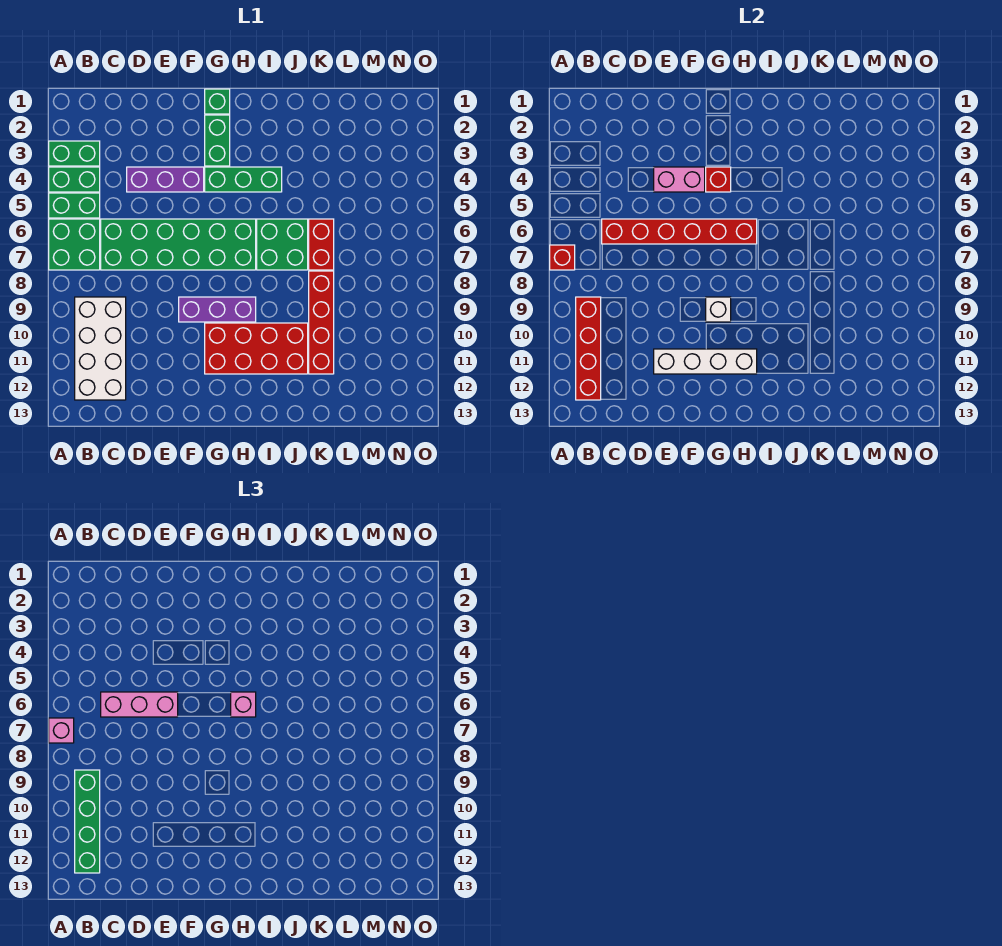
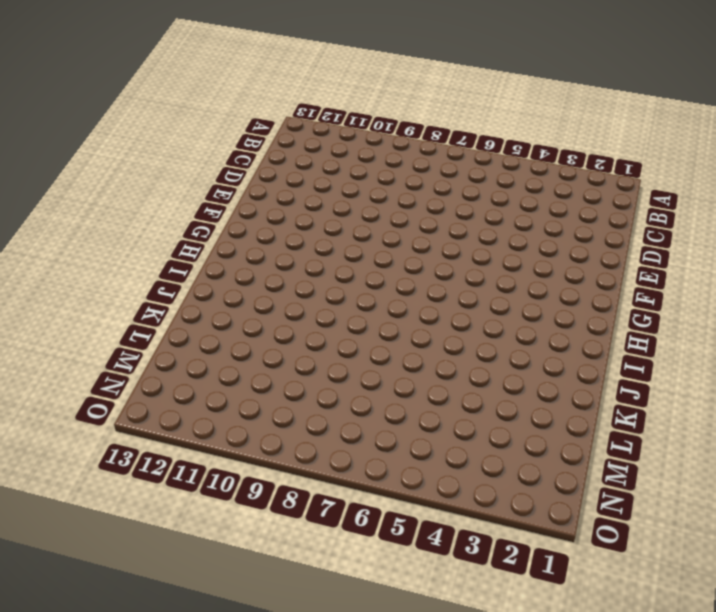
none -> green 1x2 brick [49,141,100,166]
none -> green 1x2 brick [49,167,100,192]
none -> green 1x2 brick [49,193,100,218]

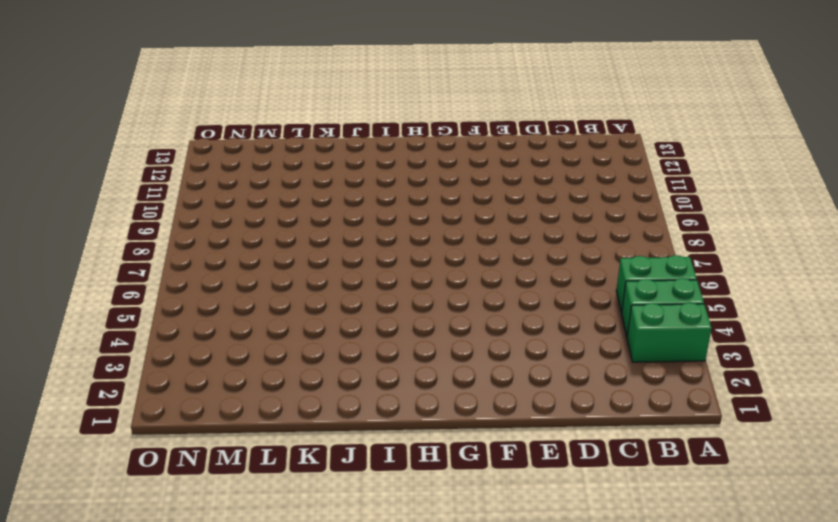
none -> green 2x2 brick [49,219,100,270]
none -> white 2x4 brick [75,297,126,400]
none -> green 2x6 brick [101,219,256,270]

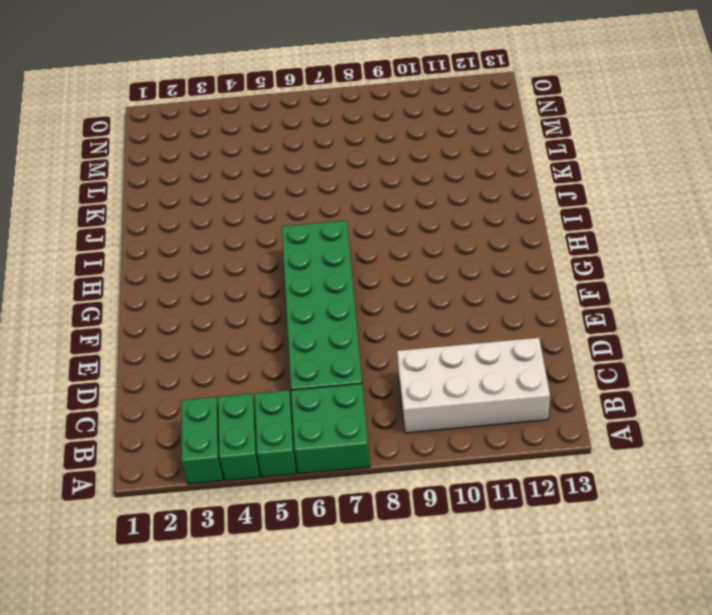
none -> purple 1x3 brick [127,167,204,192]
none -> purple 1x3 brick [179,297,256,322]
none -> green 1x1 brick [205,89,230,114]

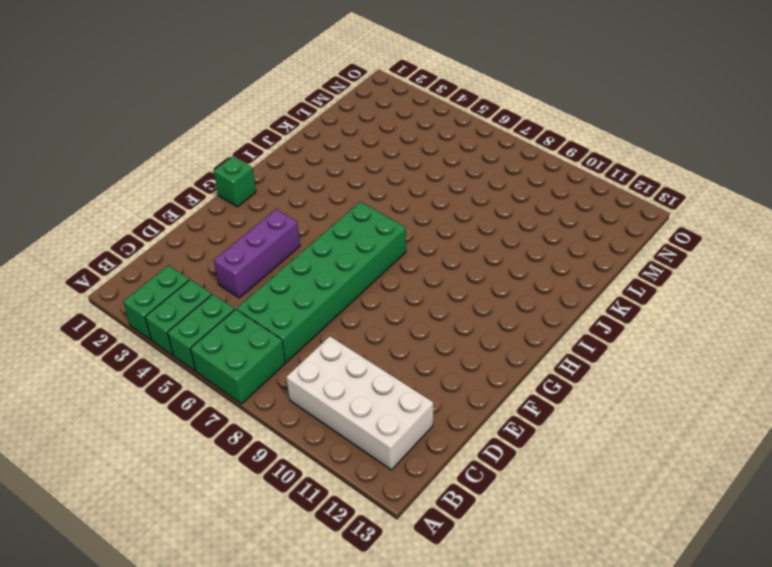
none -> purple 1x3 brick [179,297,256,322]
none -> green 1x2 brick [205,115,230,166]
none -> green 1x3 brick [205,167,282,192]

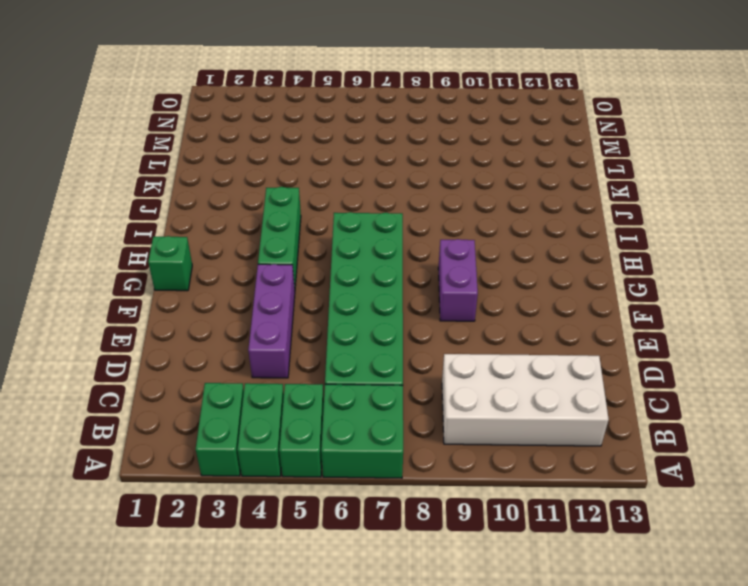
purple 1x2 brick [438,239,478,321] -> purple 1x3 brick [179,297,256,322]
none -> green 1x2 brick [205,115,230,166]
none -> red 2x4 brick [205,323,308,374]
none -> green 2x2 brick [257,219,308,270]

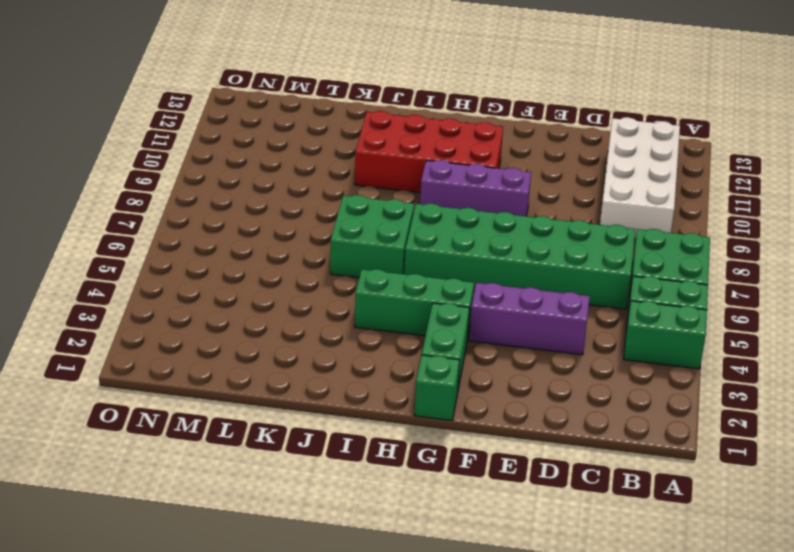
none -> green 1x2 brick [49,141,100,166]
none -> red 1x2 brick [309,219,334,270]
none -> red 1x4 brick [309,271,334,374]

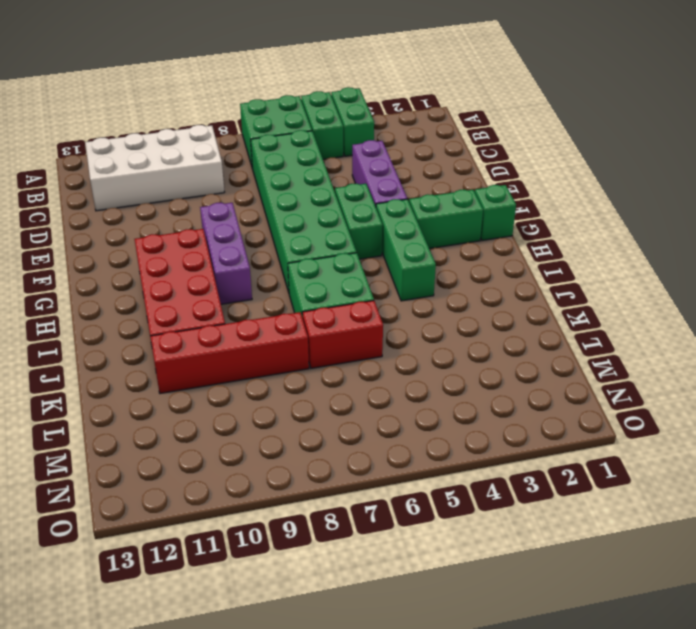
green 1x2 brick [335,184,383,259] -> green 1x2 brick moved to [49,141,100,166]
none -> red 1x1 brick [550,245,575,270]
none -> red 1x4 brick [576,297,601,400]
none -> red 1x6 brick [602,219,757,244]

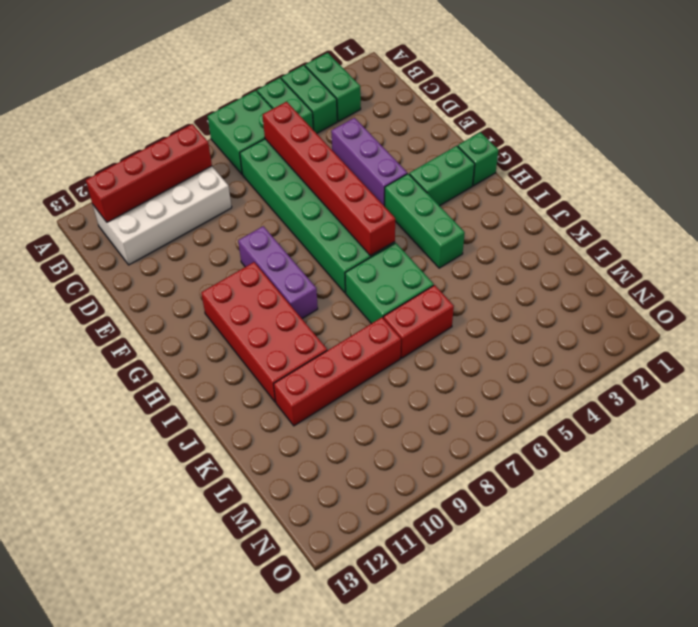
none -> red 1x1 brick [550,245,575,270]
none -> pink 1x2 brick [654,167,705,192]
none -> white 1x4 brick [654,349,757,374]

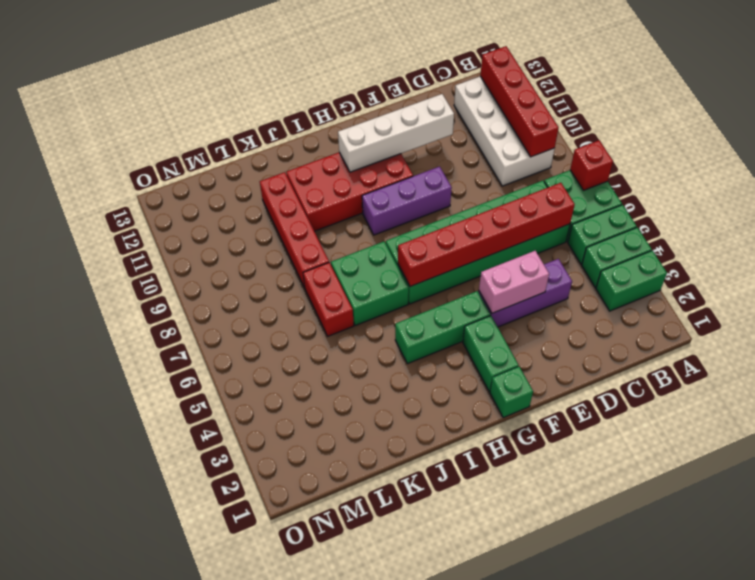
none -> red 1x1 brick [706,167,731,192]
none -> white 1x1 brick [706,297,731,322]
none -> pink 1x1 brick [49,718,74,743]

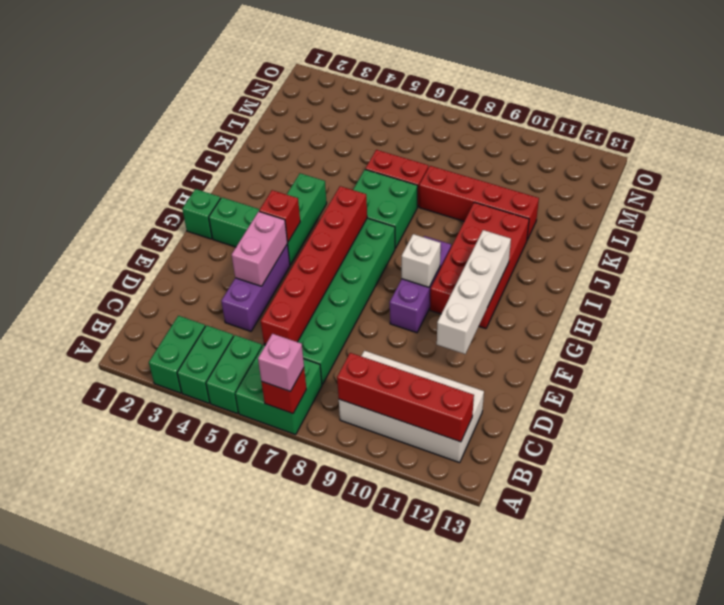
none -> green 1x4 brick [75,770,100,873]
none -> pink 1x3 brick [101,692,178,717]
none -> pink 1x1 brick [231,692,256,717]

